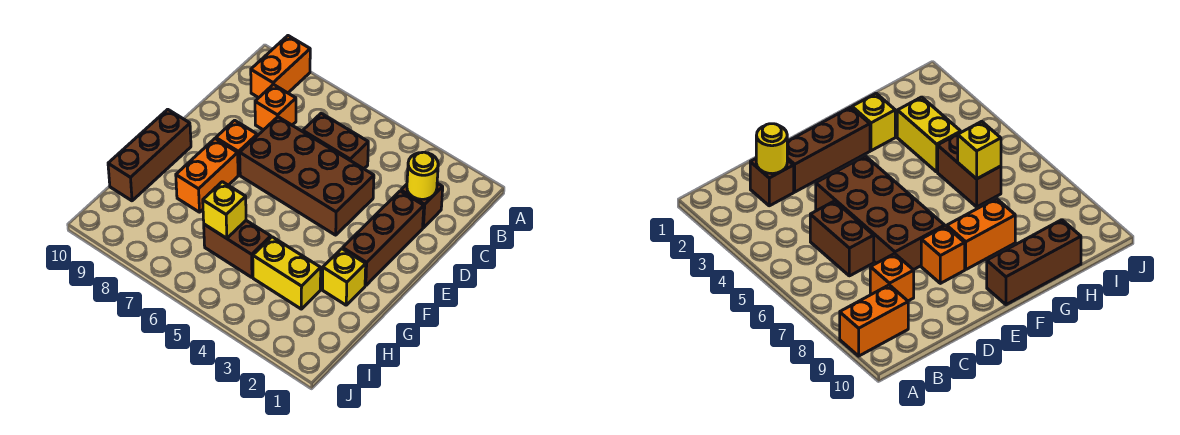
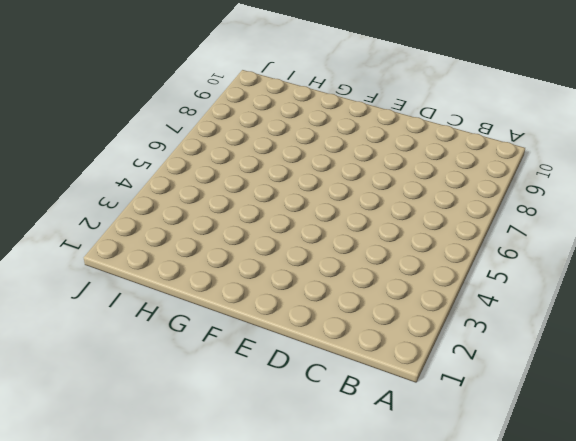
none -> orange 1x2 brick [251,36,310,98]
none -> brown 1x1 brick [401,183,443,228]
none -> brown 1x2 brick [303,113,368,169]

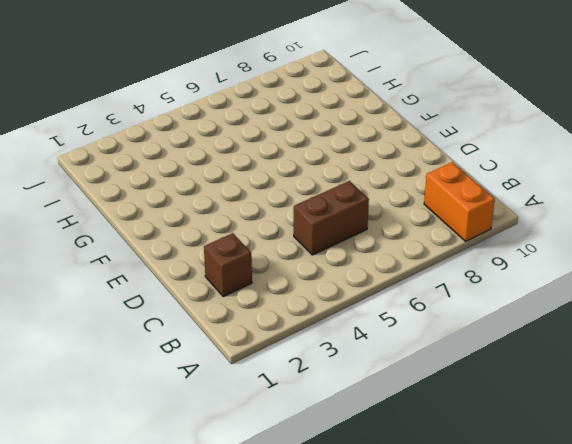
none -> orange 1x1 brick [255,84,296,130]
none -> brown 1x3 brick [343,191,424,286]
none -> brown 2x4 brick [240,117,374,235]

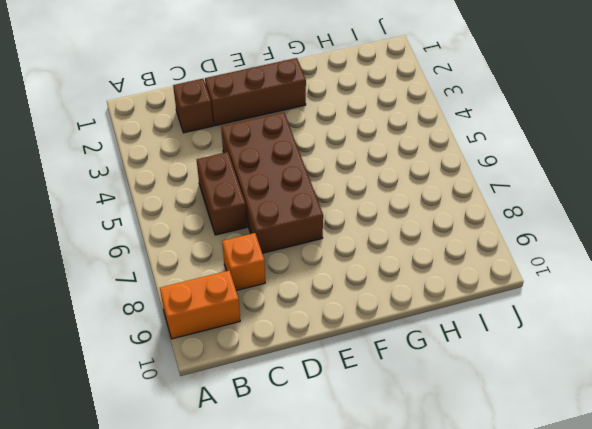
none -> orange 1x1 brick [216,120,257,175]
none -> orange 1x2 brick [176,139,238,212]
none -> brown 1x3 brick [108,109,191,201]

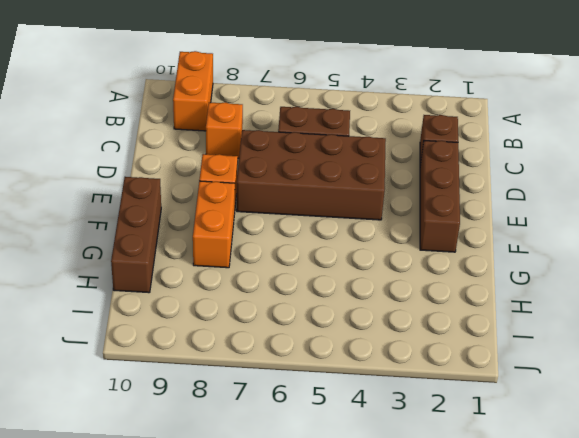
none -> yellow 1x1 brick [323,249,366,305]
none -> yellow 1x2 brick [253,237,321,309]
none -> brown 1x2 brick [204,221,271,277]

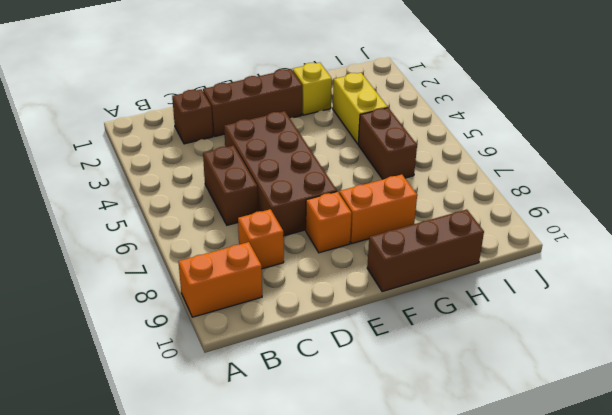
none -> yellow 1x1 round brick [407,152,438,199]
none -> yellow 1x1 brick [203,182,246,238]

